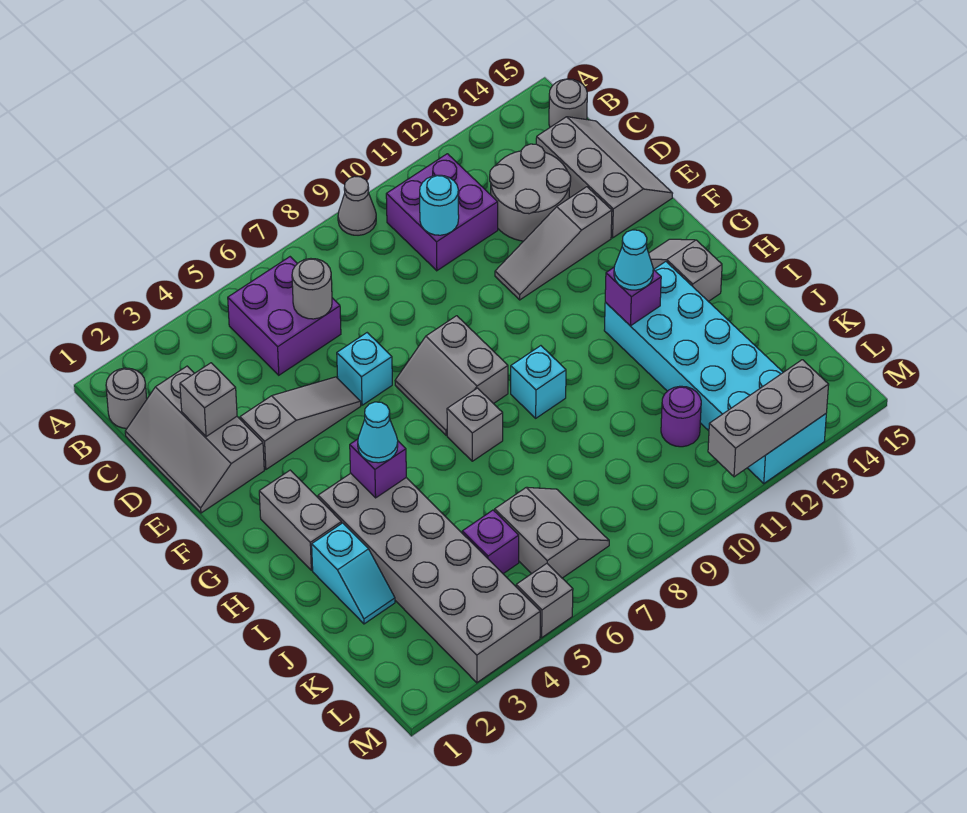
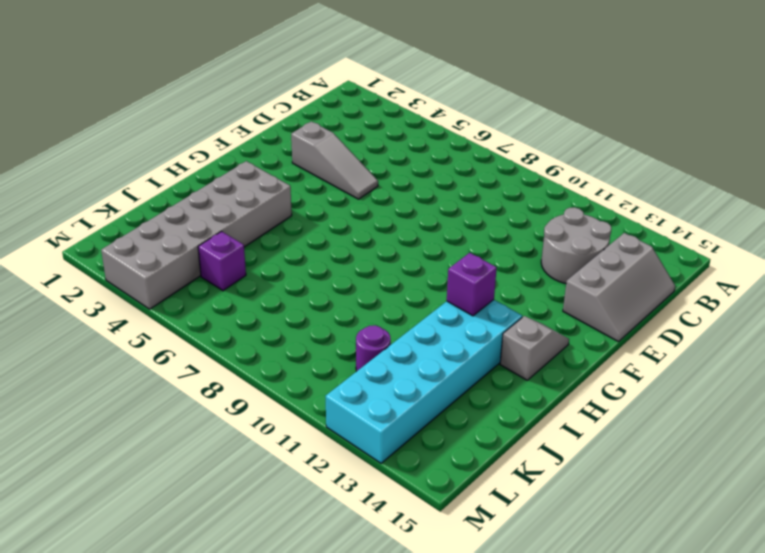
none -> grey 1x1 cone [338,176,376,235]
none -> grey 1x1 round brick [106,368,147,428]
none -> purple 2x2 brick [228,257,341,375]
none -> purple 2x2 brick [386,154,498,271]

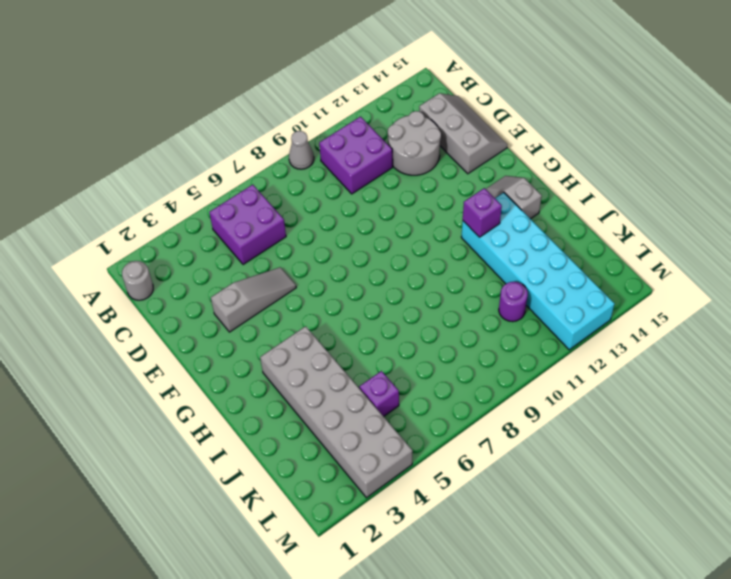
none -> grey 1x1 round brick [549,79,587,127]
none -> grey 2x3 slope [125,366,264,513]
none -> cyan 1x1 brick [337,333,392,405]
none -> grey 1x3 slope [495,187,612,300]

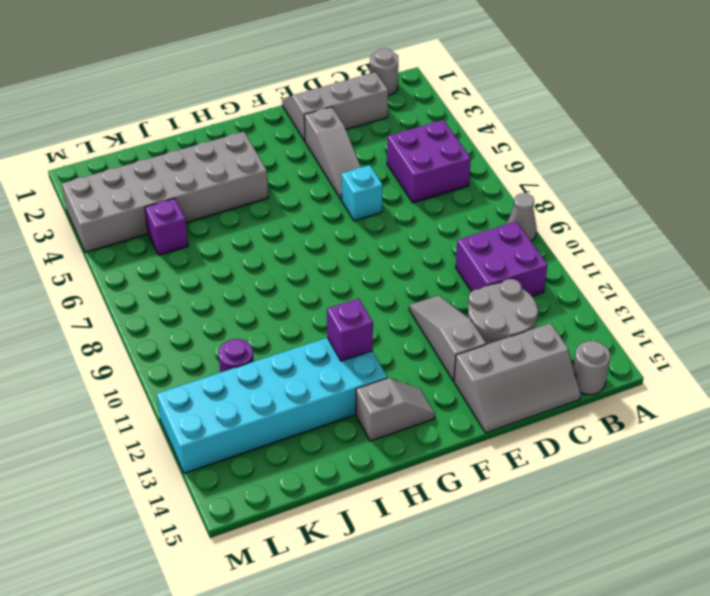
none -> grey 2x2 slope [395,316,508,435]
none -> grey 1x2 brick [259,470,342,570]
none -> grey 1x1 brick [447,388,503,461]
none -> cyan 1x1 brick [511,346,566,418]

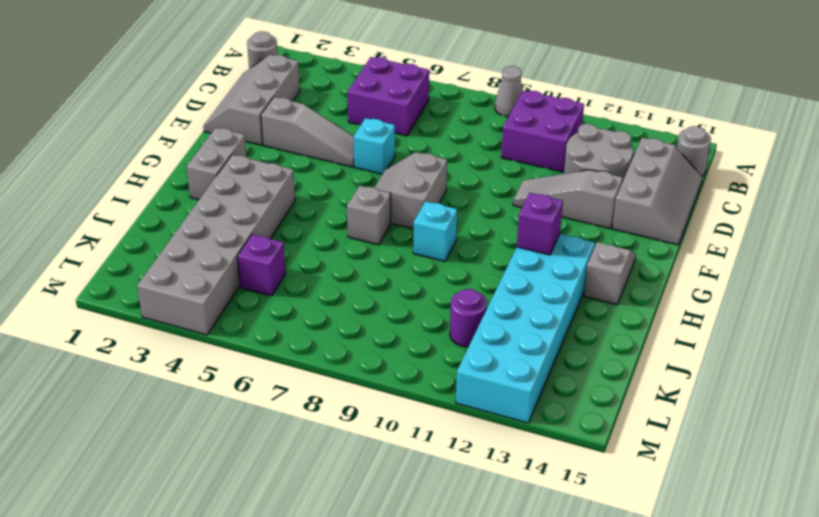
none -> cyan 1x2 slope [312,523,395,624]
none -> grey 2x2 slope [495,487,609,578]
none -> grey 1x1 brick [516,564,573,638]
none -> grey 1x1 round brick [292,259,332,319]

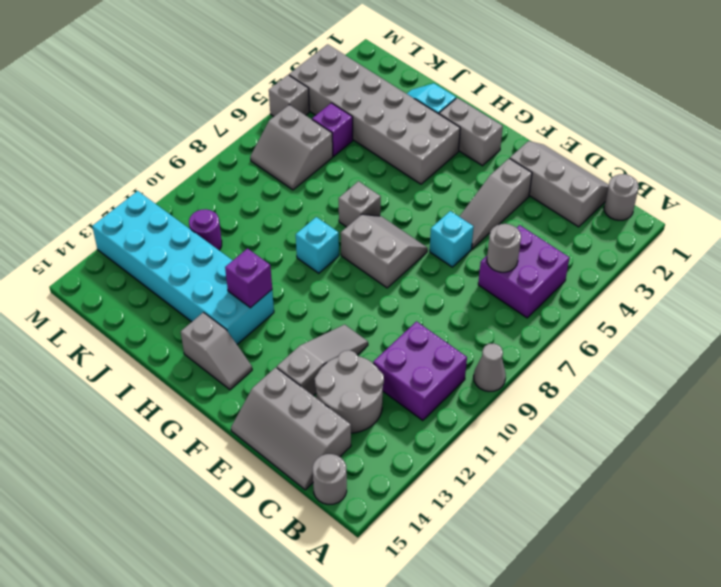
none -> cyan 1x1 round brick [420,175,459,235]
none -> grey 1x1 brick [180,363,237,437]
none -> purple 1x1 brick [350,439,406,498]
none -> grey 1x3 brick [708,360,829,477]

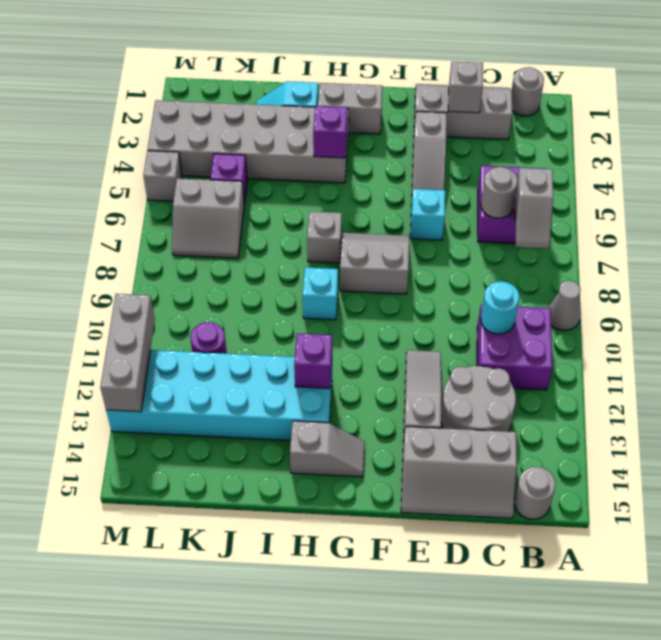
grey 1x2 slope [515,168,553,248] -> none
none -> cyan 1x1 cone [358,402,398,463]
none -> cyan 1x1 cone [614,230,653,290]

